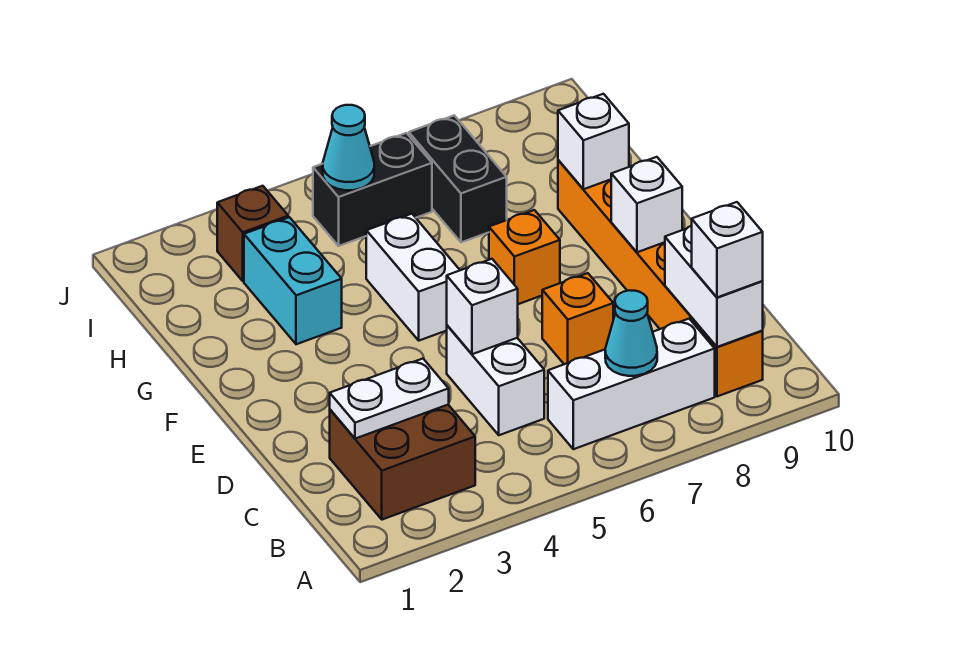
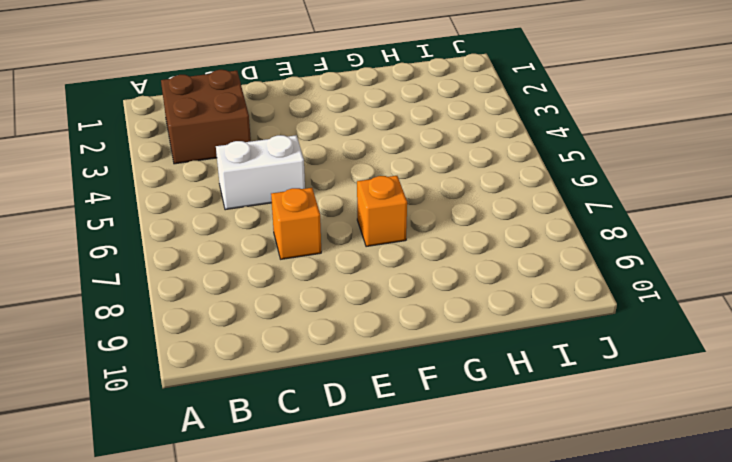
none -> white 1x3 brick [548,319,715,449]
none -> orange 1x6 brick [558,160,763,396]
none -> white 1x2 brick [366,214,460,341]

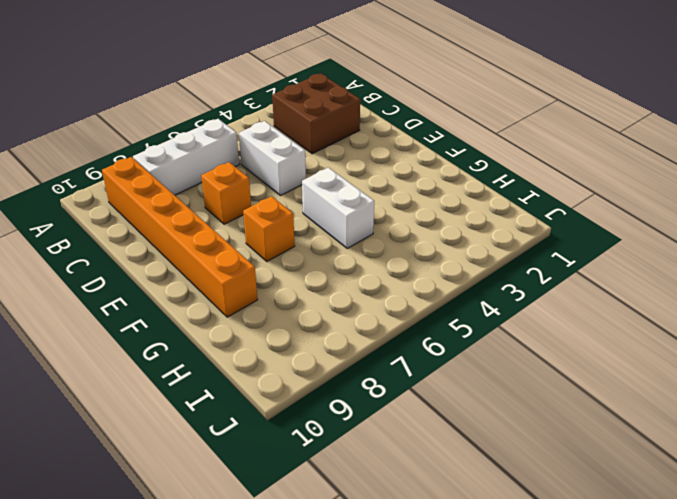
none -> cyan 1x2 brick [244,217,342,344]
none -> black 1x2 brick [409,115,507,242]
none -> brown 1x1 brick [217,186,288,281]

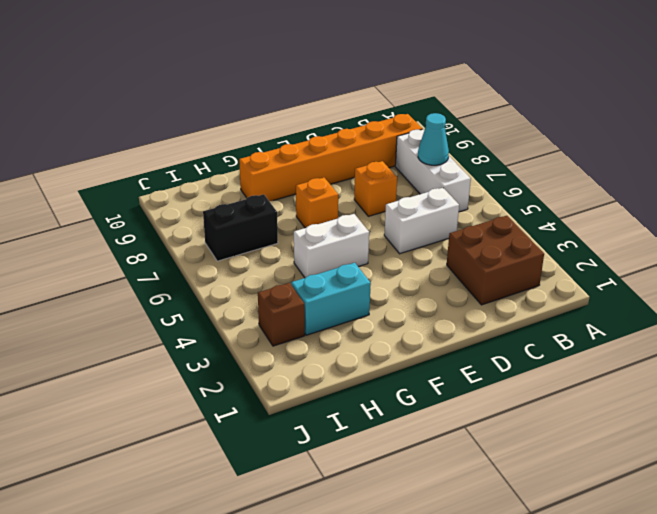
none -> black 1x2 brick [313,133,432,246]
none -> white 1x2 brick [665,225,763,347]
none -> white 1x2 plate [330,359,449,439]

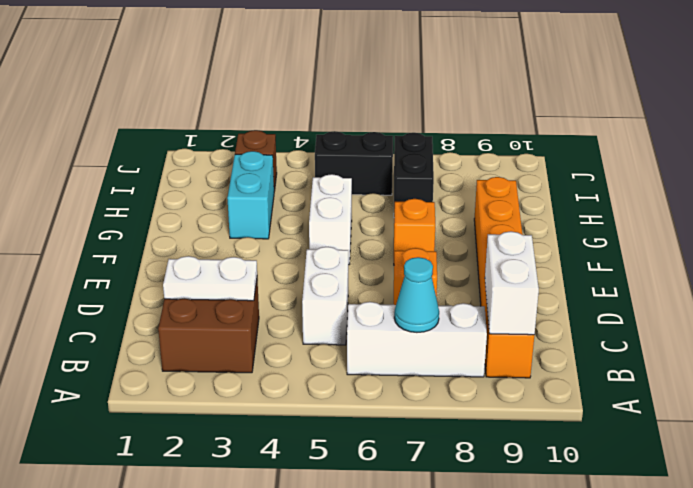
none -> white 1x1 brick [447,259,518,354]
none -> white 1x1 brick [611,157,682,252]
none -> white 1x1 brick [558,94,629,189]

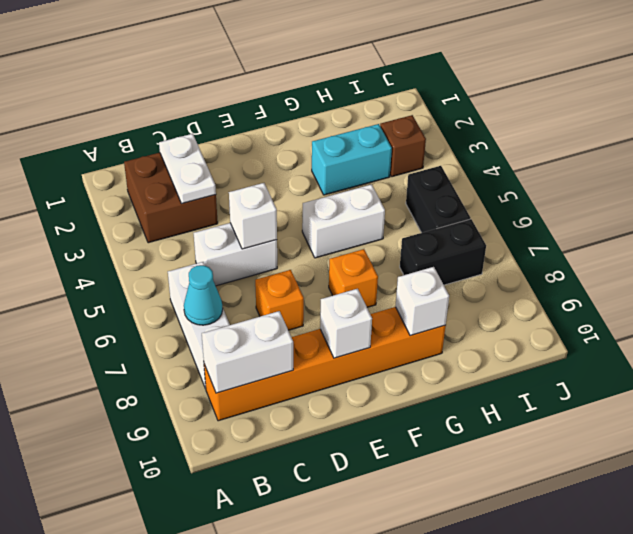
none -> cyan 1x1 cone [323,105,374,190]
none -> white 1x1 brick [692,202,763,297]

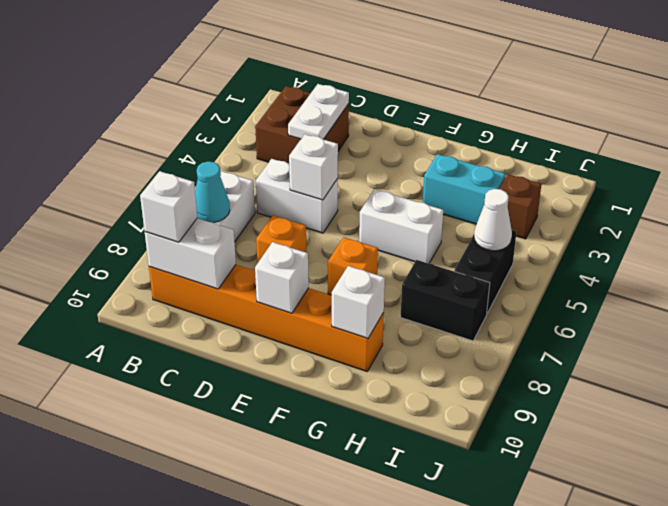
white 1x1 cone [474,189,512,251] -> cyan 1x1 cone [323,105,374,190]

